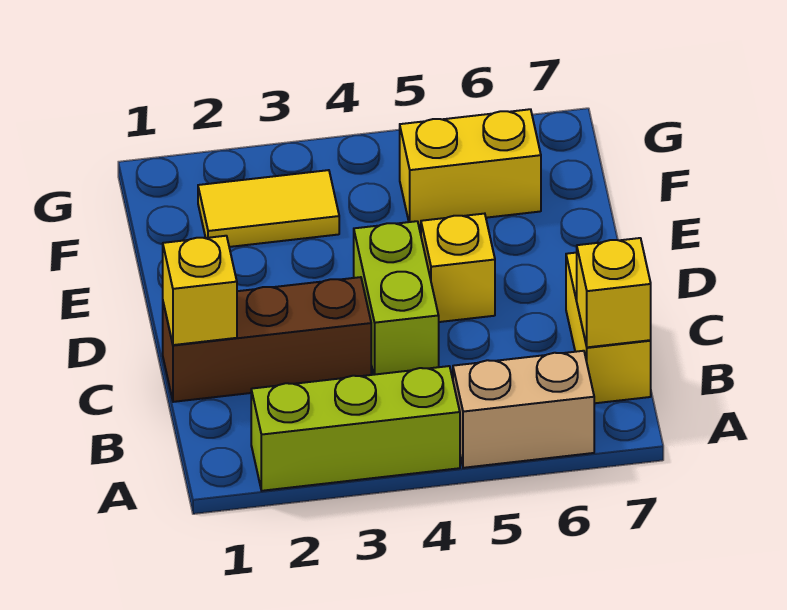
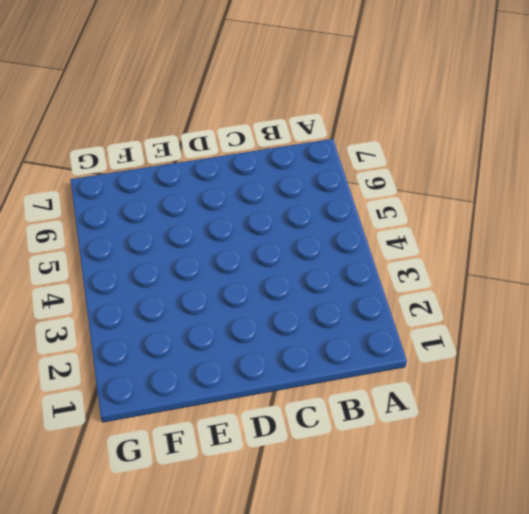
none -> lime 1x3 brick [251,366,460,491]
none -> tan 1x2 brick [453,351,594,468]

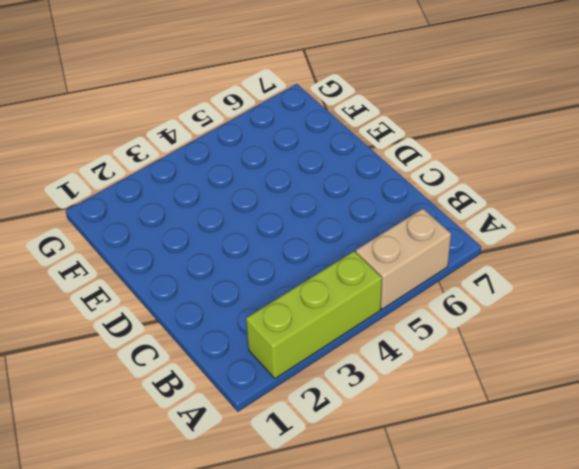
none -> yellow 1x2 brick [566,253,651,403]
none -> brown 1x3 brick [163,277,371,402]

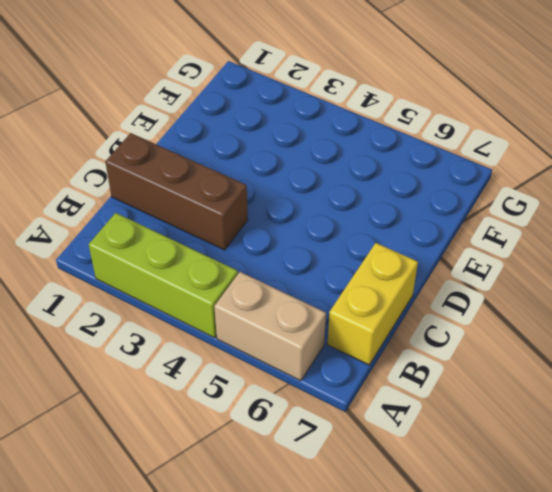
none -> lime 1x2 brick [354,221,439,375]
none -> yellow 1x1 brick [421,214,495,322]

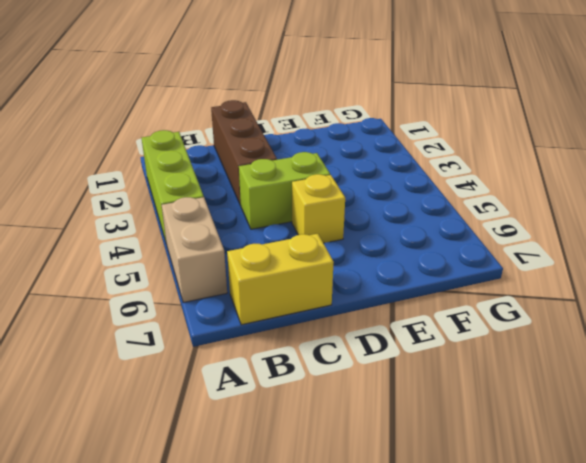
none -> yellow 1x2 tile [198,170,339,247]
none -> yellow 1x2 brick [400,109,541,225]

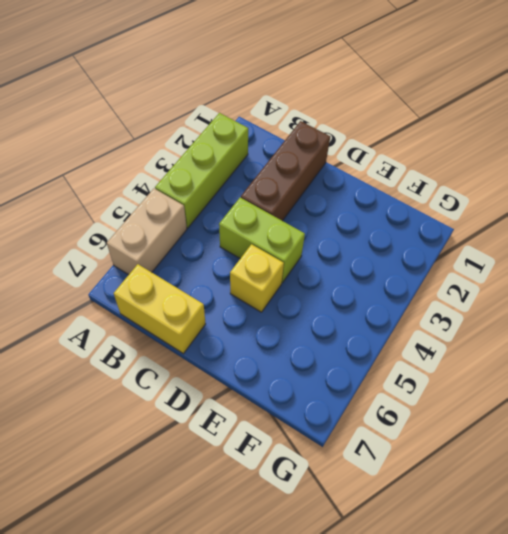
none -> yellow 1x2 tile [198,170,339,247]
none -> yellow 1x2 brick [400,109,541,225]

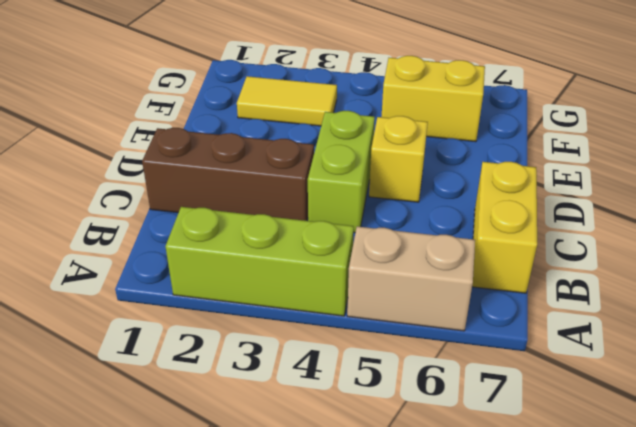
none -> yellow 1x1 brick [577,238,651,347]
none -> yellow 1x1 brick [163,236,237,345]

